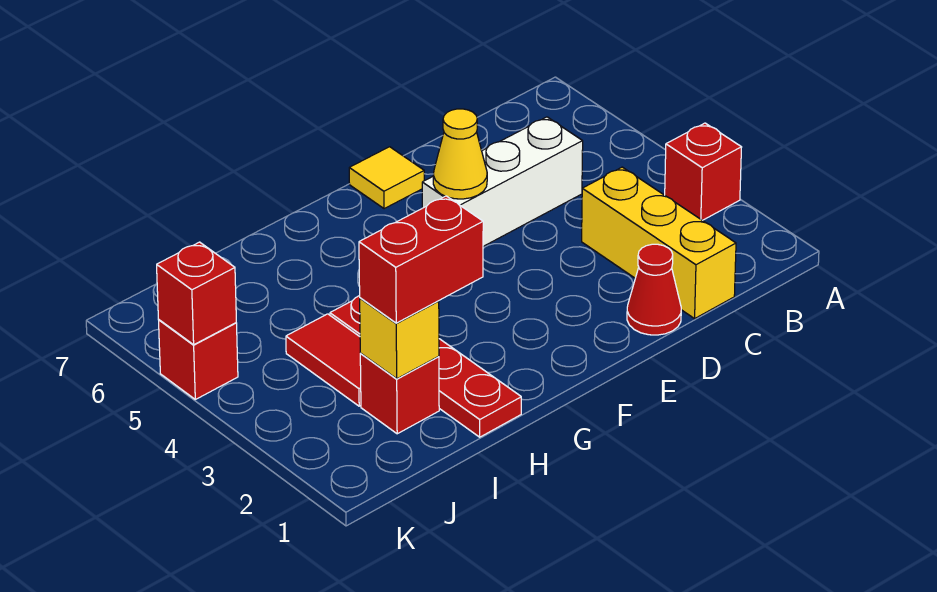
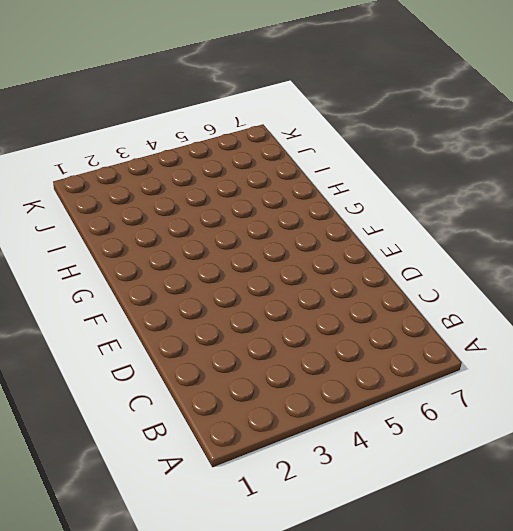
none -> red 1x1 brick [665,123,742,220]
none -> yellow 1x3 brick [582,167,736,319]
none -> white 1x3 brick [422,117,583,246]

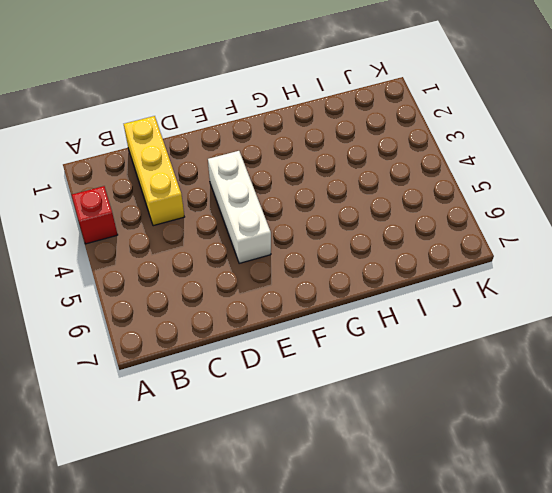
white 1x3 brick [208,151,271,264] -> white 1x3 brick turned to [422,117,583,246]
none -> red 1x1 cone [627,244,681,335]
none -> yellow 1x1 tile [349,147,424,209]
none -> red 1x4 plate [330,296,521,437]

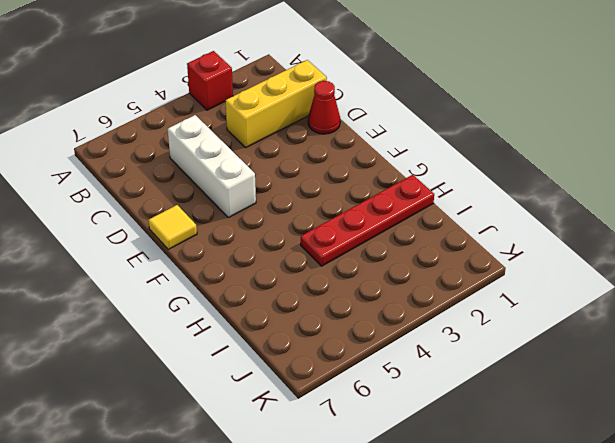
none -> red 1x1 brick [360,354,439,434]
none -> red 1x2 tile [286,314,361,406]
none -> red 1x1 brick [159,320,238,399]

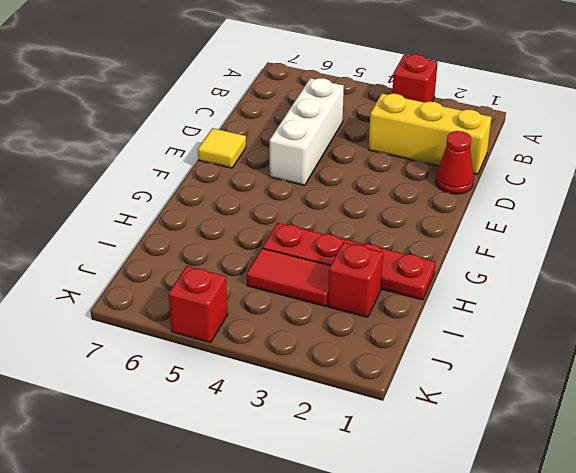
none -> yellow 1x1 cone [433,109,487,199]
none -> yellow 1x1 brick [360,298,439,379]
none -> red 1x1 brick [157,242,236,345]

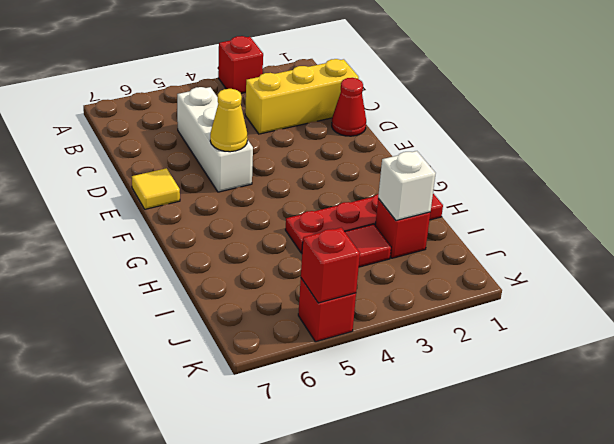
white 1x1 brick [378,151,436,221] -> yellow 1x1 brick [360,298,439,379]
none -> red 1x2 brick [359,196,483,323]

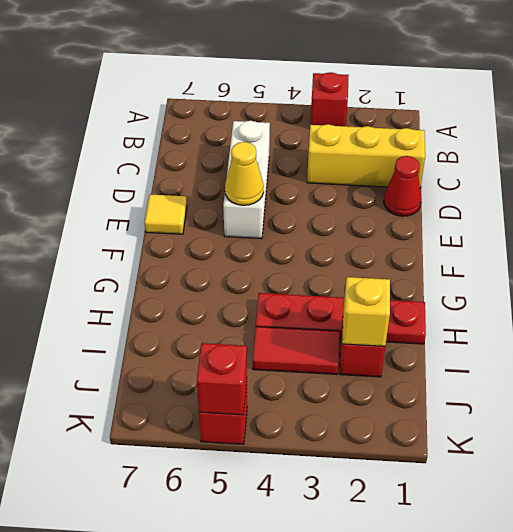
none -> red 1x2 brick [359,196,483,323]

